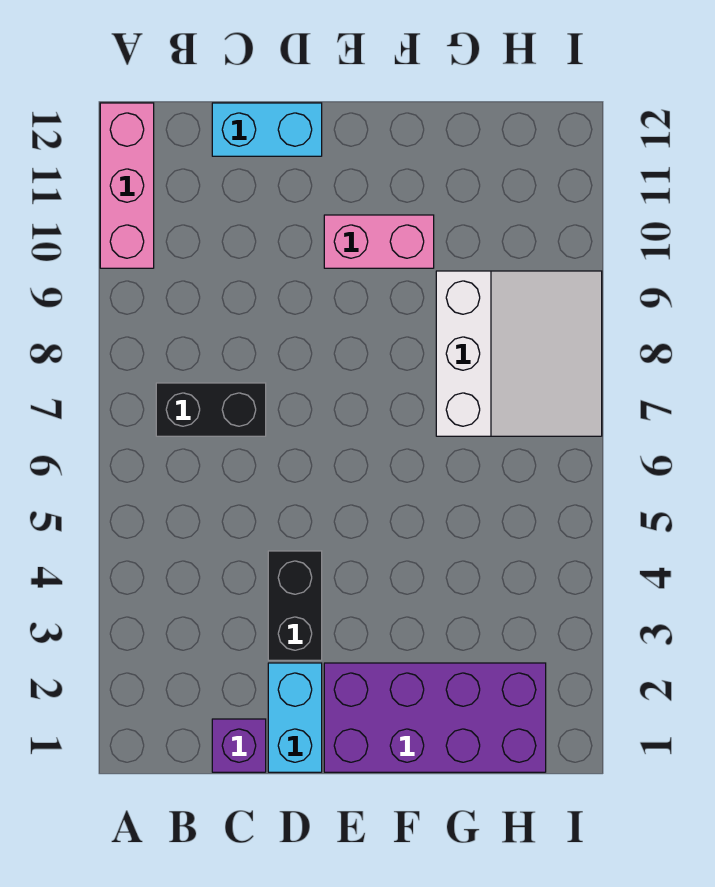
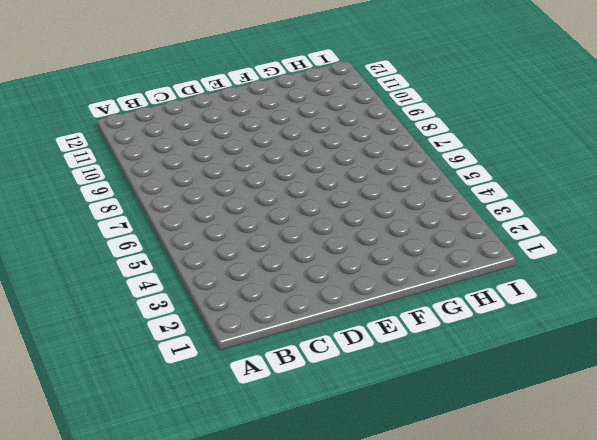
none -> pink 1x3 brick [100,103,154,268]
none -> black 1x2 brick [156,383,266,436]

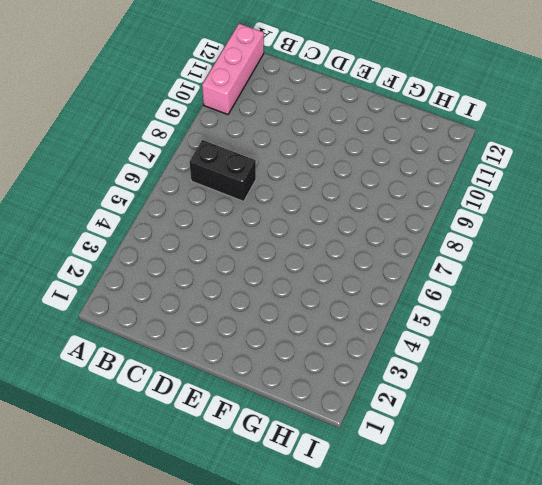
none -> purple 1x1 brick [212,719,266,772]
none -> cyan 1x2 brick [212,103,322,156]

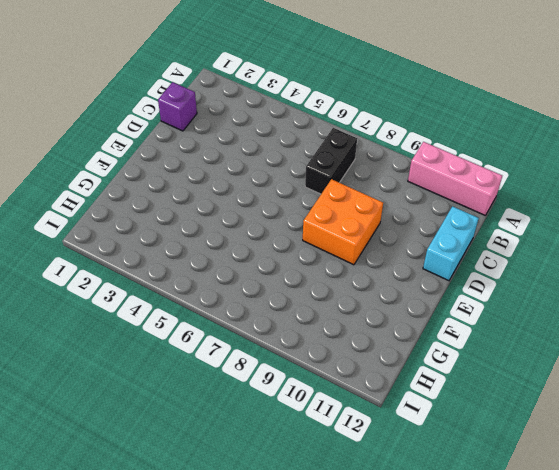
orange 2x2 brick [303,179,383,265] -> none
none -> cyan 1x2 brick [268,663,322,772]
none -> black 1x2 brick [268,551,322,660]

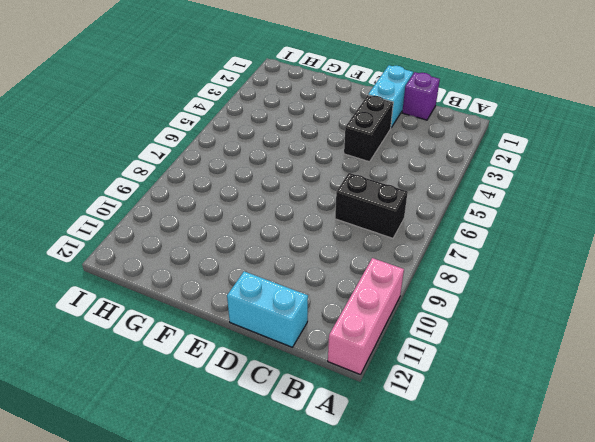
none -> purple 2x4 brick [324,663,546,772]
none -> pink 1x2 brick [324,215,434,268]

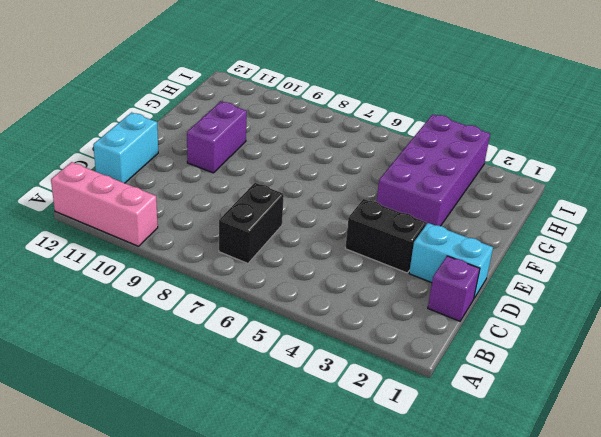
purple 1x2 brick [187,102,247,173] -> pink 1x2 brick [324,215,434,268]
purple 2x4 brick [377,114,490,226] -> purple 2x4 brick moved to [324,663,546,772]
none -> white 3x3 slope [436,271,602,436]

